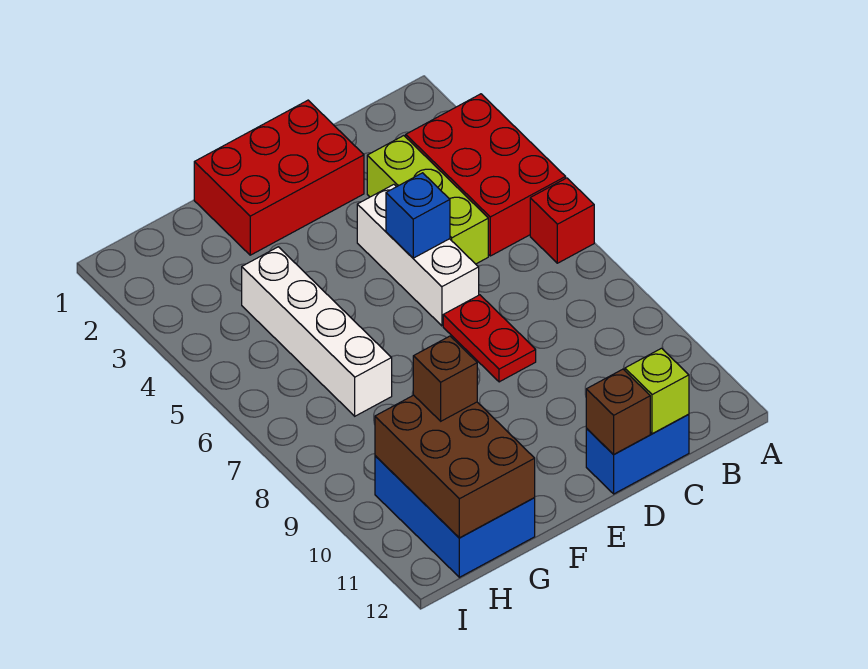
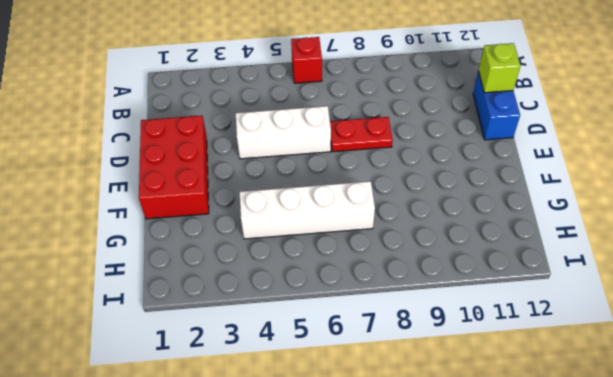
none -> red 2x3 brick [406,94,566,256]
none -> lime 1x3 brick [367,136,488,264]
none -> blue 2x3 brick [375,456,535,577]

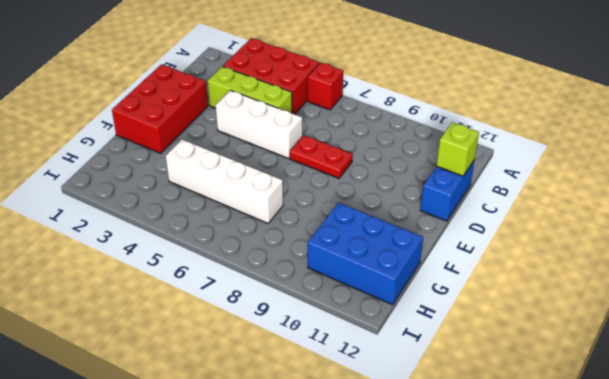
none -> blue 1x1 brick [386,173,450,258]
none -> brown 1x1 brick [586,369,650,455]
none -> brown 2x3 brick [375,395,535,538]

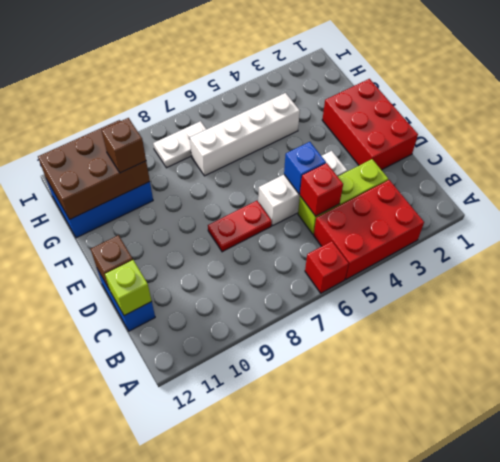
red 1x1 brick [300,163,343,216] -> none
white 1x2 plate [153,121,206,168] -> none

